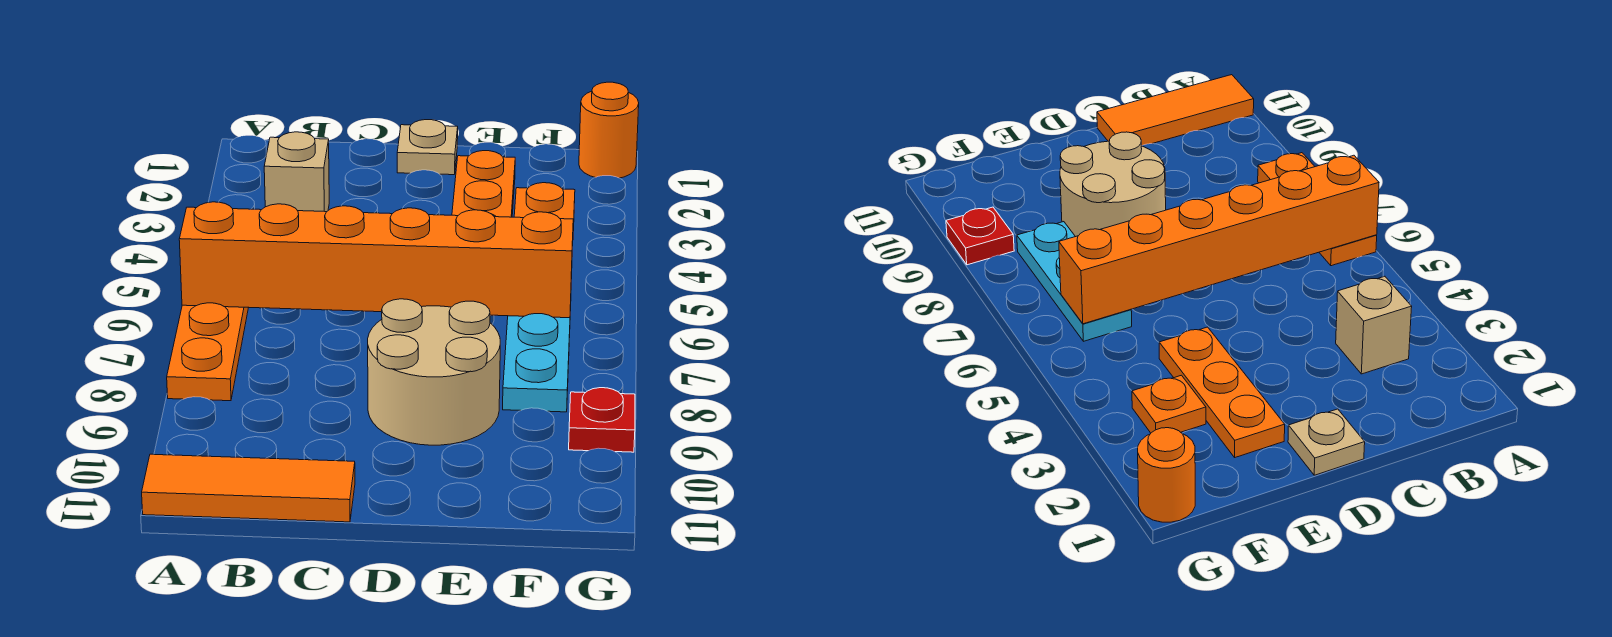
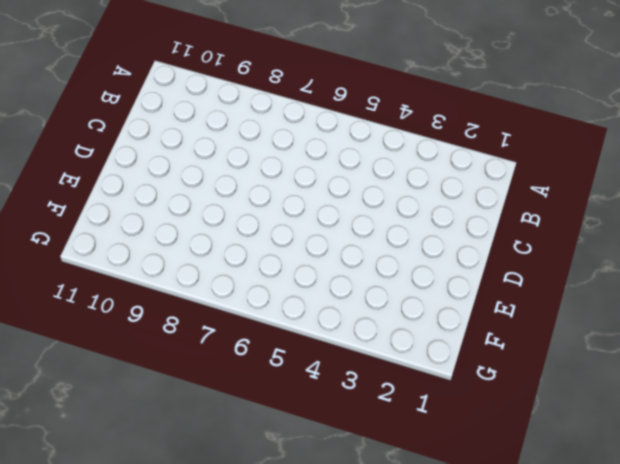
none -> orange 1x3 plate [167,303,249,401]
none -> orange 1x3 tile [142,454,355,522]

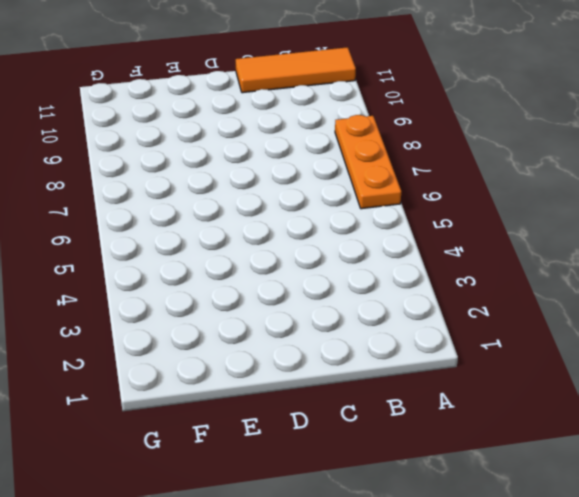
none -> tan 1x1 brick [264,132,329,212]
none -> tan 1x1 plate [397,120,458,175]

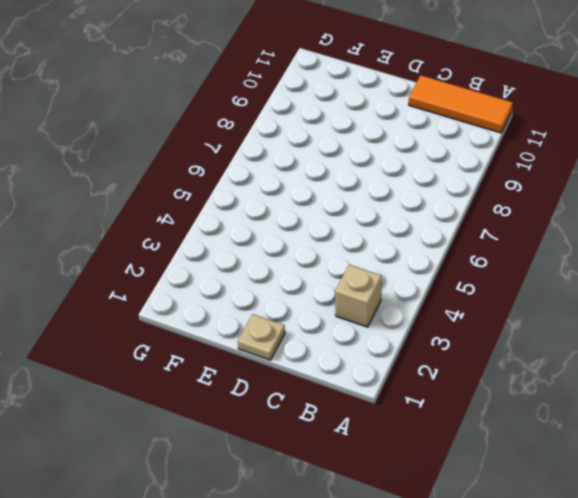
none -> orange 1x3 plate [167,303,249,401]
none -> tan 2x2 round brick [368,299,500,445]

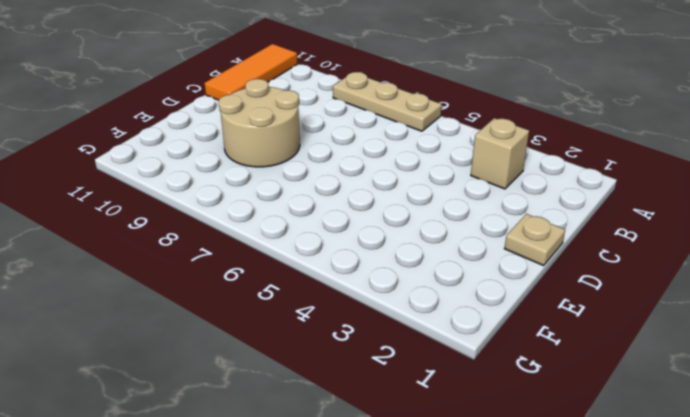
tan 1x3 plate [333,72,442,131] -> orange 1x3 plate [167,303,249,401]
none -> orange 1x3 plate [452,151,515,217]
none -> orange 1x1 plate [514,183,575,231]

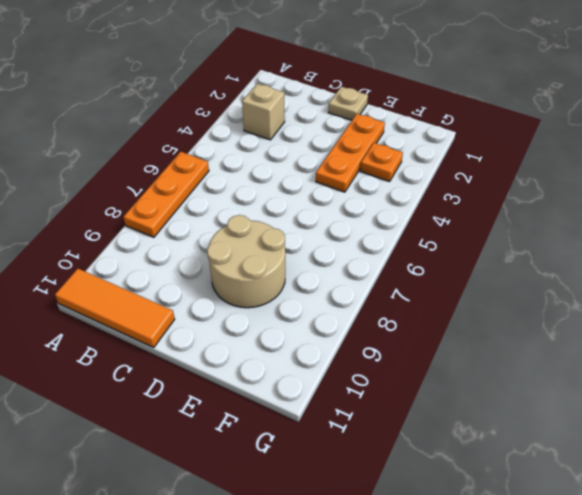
none -> cyan 1x3 plate [503,308,571,412]
none -> orange 1x1 round brick [579,82,639,178]

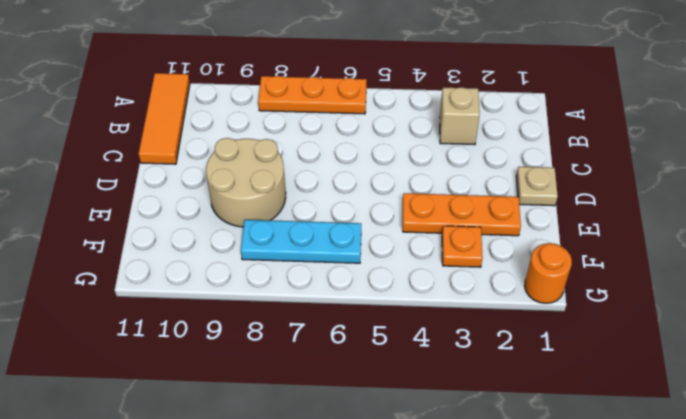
none -> red 1x1 plate [569,388,635,452]
none -> orange 1x6 brick [179,202,573,318]

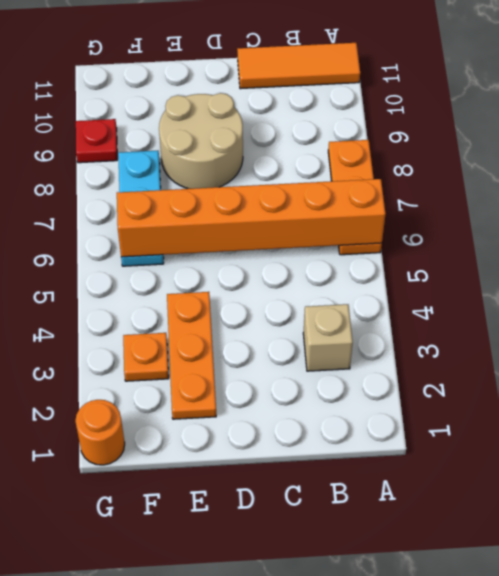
none -> tan 1x1 plate [397,120,458,175]

